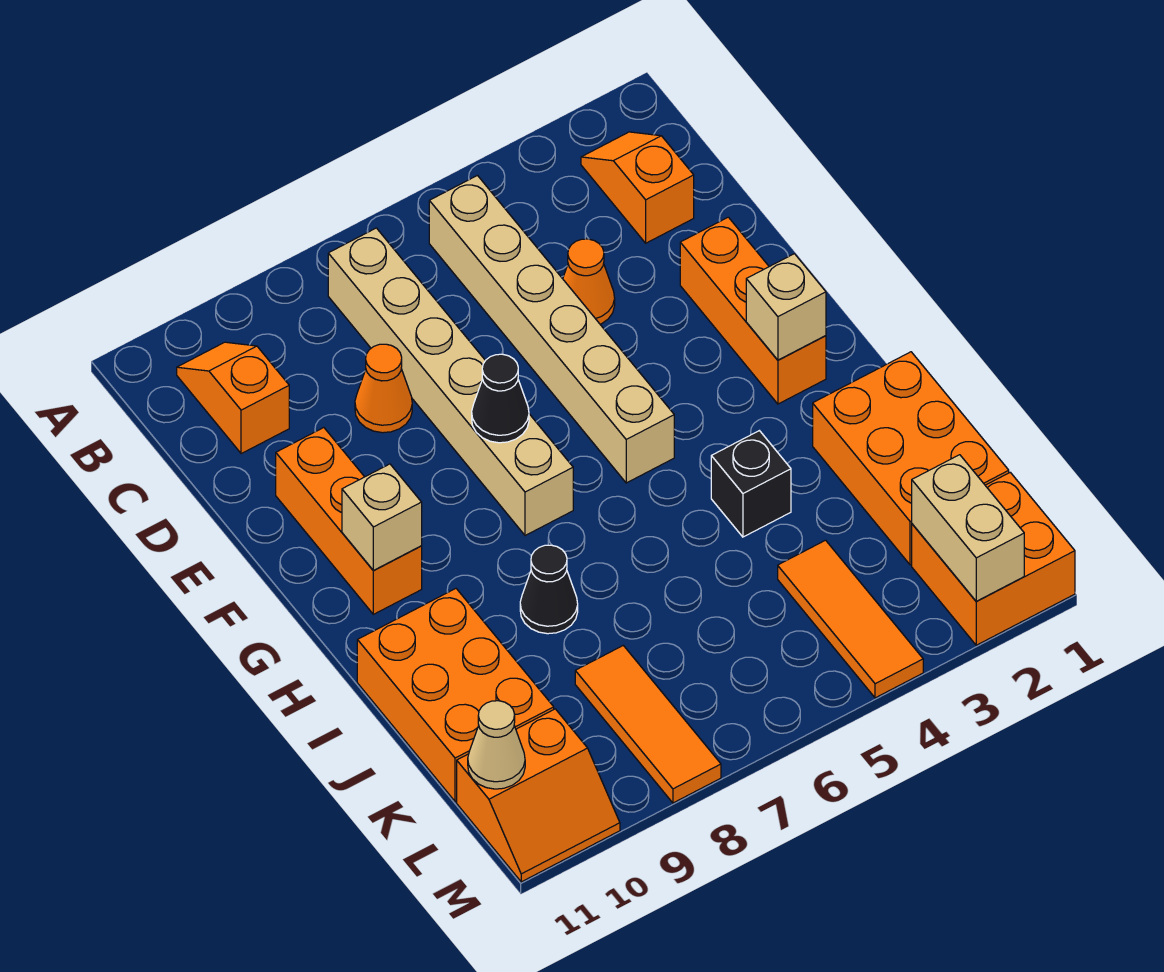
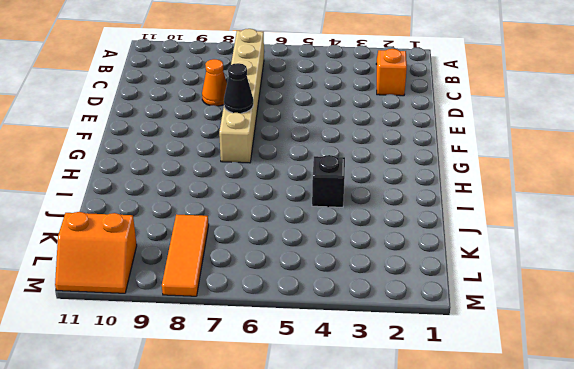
none -> tan 1x6 brick [429,176,674,483]
none -> orange 1x2 slope [177,342,289,454]
none -> orange 1x1 cone [563,239,615,324]

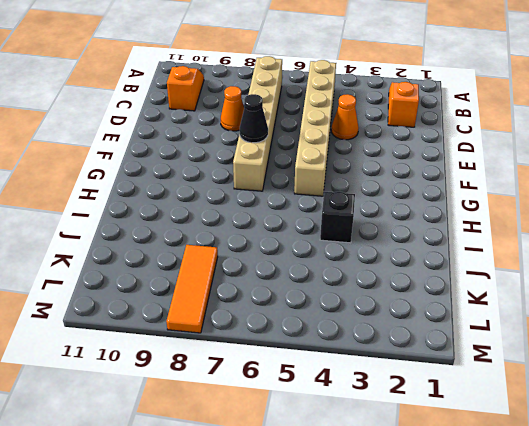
none -> orange 1x3 brick [680,217,826,404]
none -> orange 1x3 brick [276,428,422,614]
none -> orange 2x3 brick [813,352,1009,565]

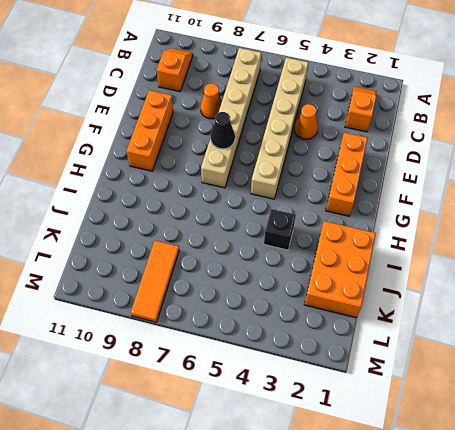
none -> black 1x1 cone [520,545,578,634]
none -> orange 2x3 brick [357,589,554,801]
none -> orange 1x3 tile [778,540,923,698]

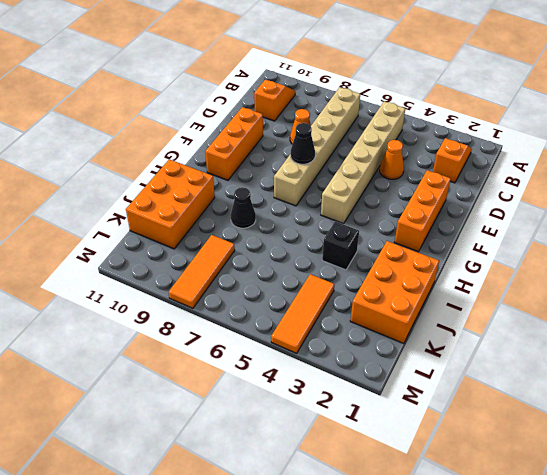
none -> orange 2x2 brick [912,472,1075,645]
none -> orange 2x2 slope [457,709,620,882]
none -> tan 1x1 brick [746,254,826,360]

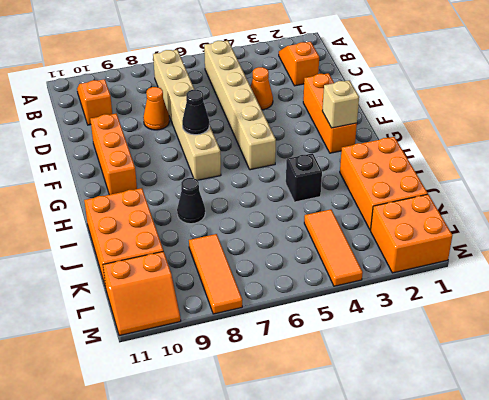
none -> tan 1x1 brick [342,464,422,570]
none -> tan 1x2 brick [912,455,1024,601]
none -> tan 1x1 cone [468,701,525,789]

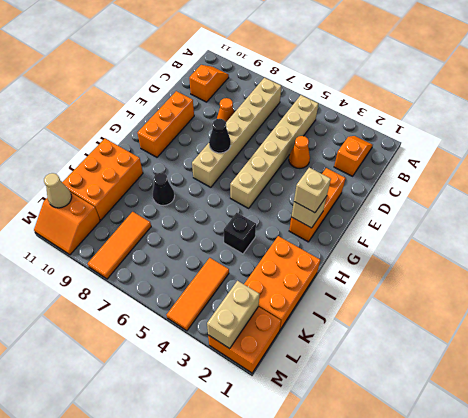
tan 1x1 brick [294,168,331,213] -> tan 1x1 brick moved to [342,464,422,570]

